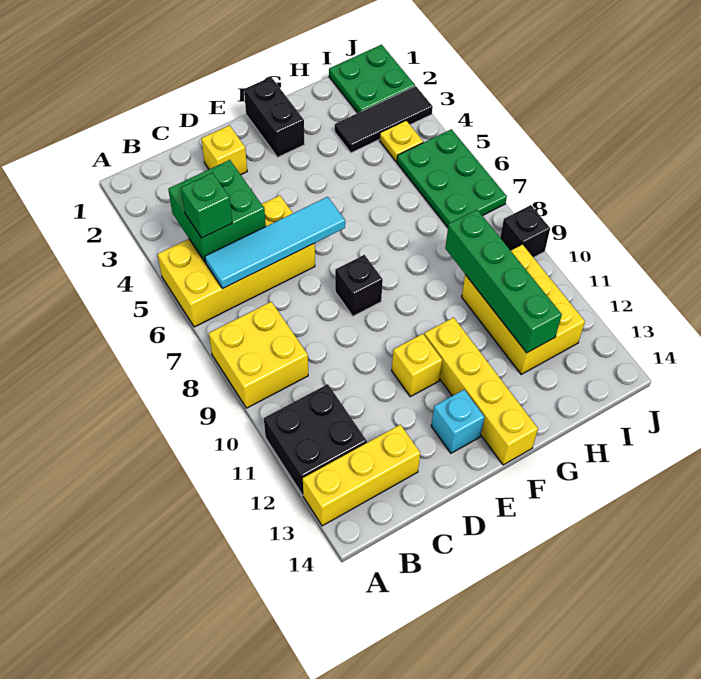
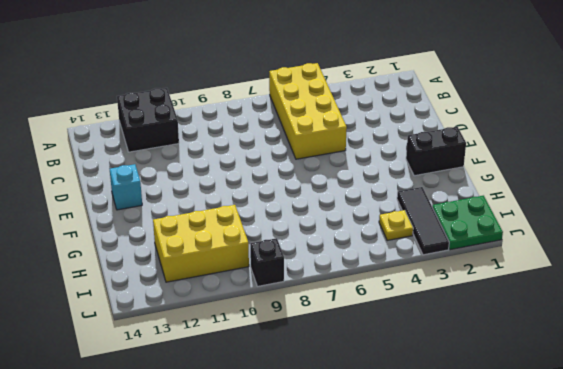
none -> yellow 2x2 brick [209,302,308,408]
none -> yellow 1x3 brick [303,425,420,526]
none -> yellow 1x1 brick [201,125,247,175]

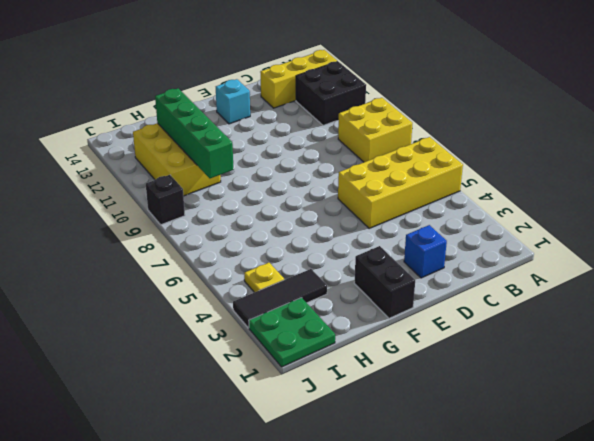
blue 1x1 brick [404,225,447,278] -> yellow 1x1 brick [201,125,247,175]
none -> black 1x1 brick [335,255,383,316]
none -> yellow 1x1 brick [392,334,442,397]
none -> yellow 1x4 brick [424,317,538,465]

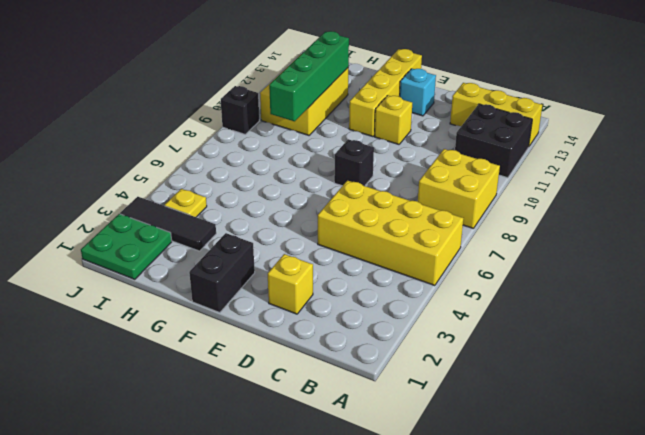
none -> green 2x3 plate [397,129,507,227]
none -> green 2x2 brick [168,160,266,263]
none -> cyan 1x4 tile [205,197,345,289]

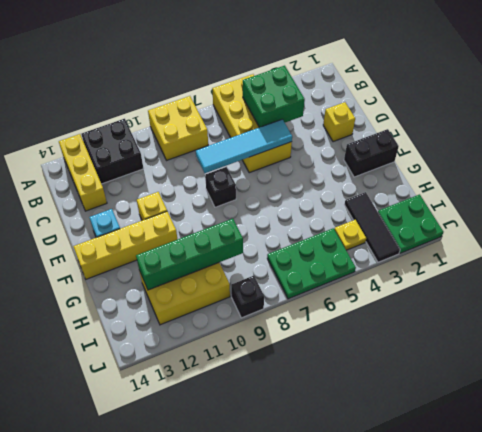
cyan 1x4 tile [196,119,292,173] -> cyan 1x4 tile turned to [205,197,345,289]
none -> green 1x1 brick [181,173,232,238]

